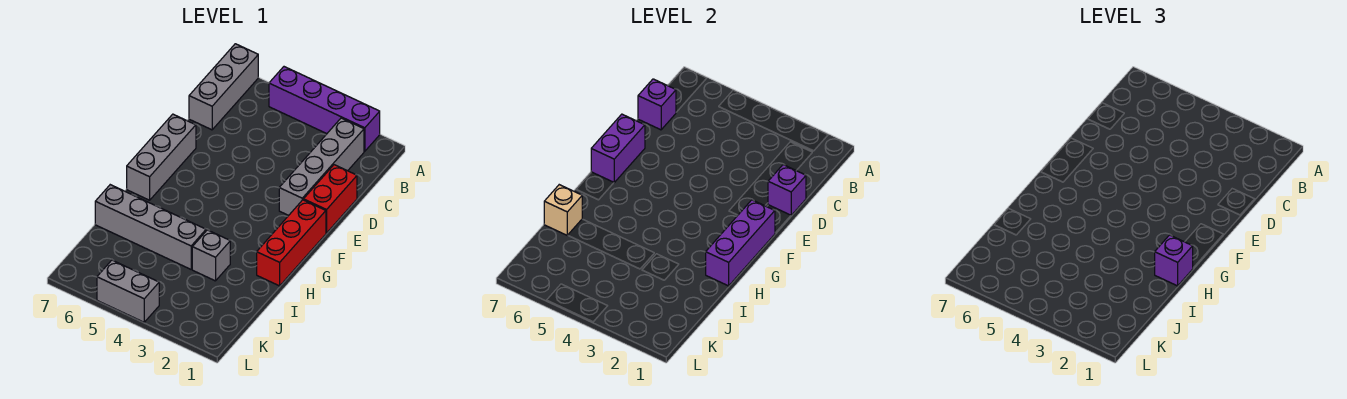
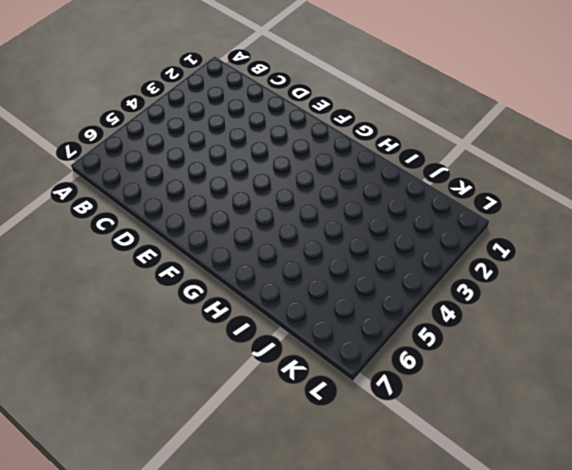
none -> purple 1x4 brick [269,67,380,151]
none -> grey 1x3 brick [189,44,258,130]
none -> grey 1x4 brick [279,118,364,215]

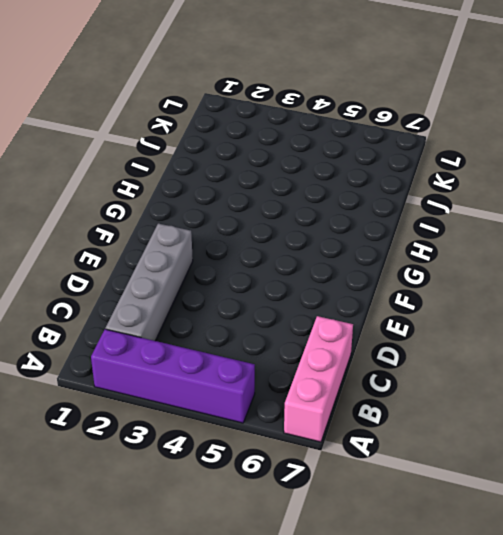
pink 1x3 brick [284,316,353,442] -> grey 1x3 brick [189,44,258,130]
none -> red 1x2 brick [304,165,357,233]
none -> grey 1x3 brick [127,114,196,200]
none -> red 1x3 brick [257,200,326,286]

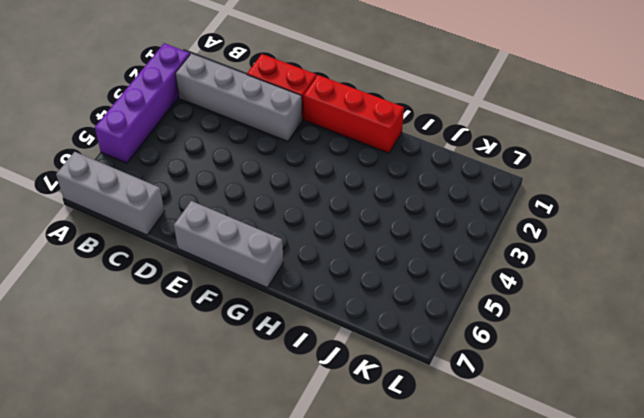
none -> grey 1x1 brick [192,230,230,281]
none -> grey 1x4 brick [95,185,206,269]
none -> grey 1x2 brick [97,260,159,322]

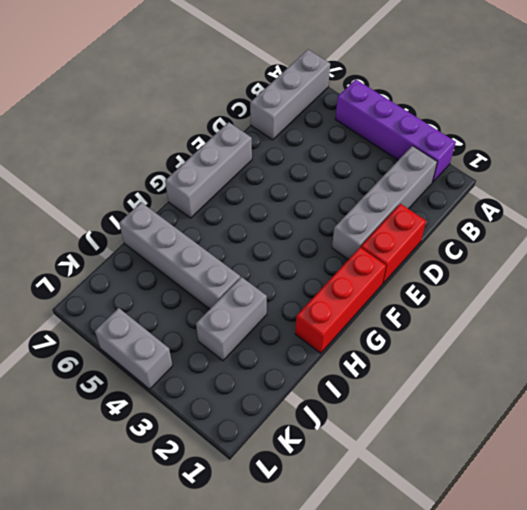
grey 1x2 brick [196,277,267,361] -> grey 1x1 brick [192,230,230,281]
none -> purple 1x1 brick [638,79,676,130]
none -> purple 1x1 brick [768,165,806,215]
none -> purple 1x2 brick [591,114,645,182]

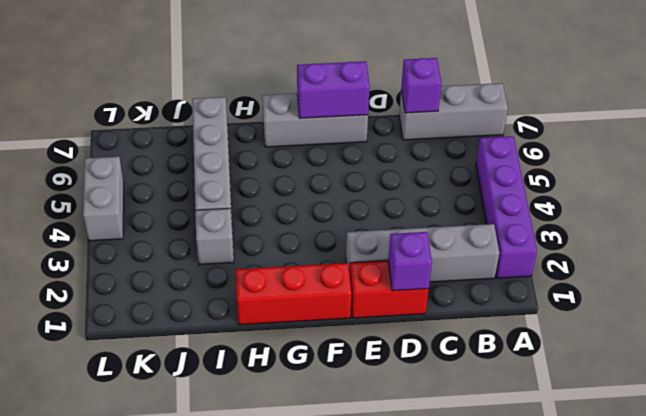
none -> purple 1x3 brick [706,200,775,286]
none -> tan 1x1 brick [544,185,582,235]
none -> purple 1x1 brick [1155,235,1193,286]

